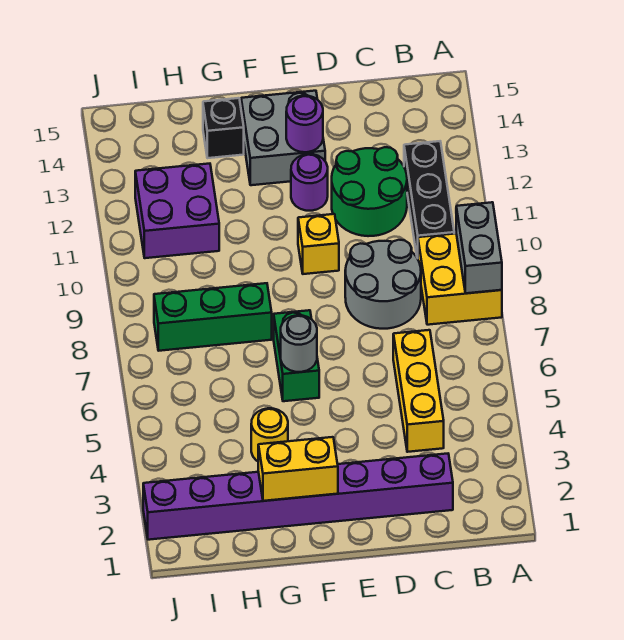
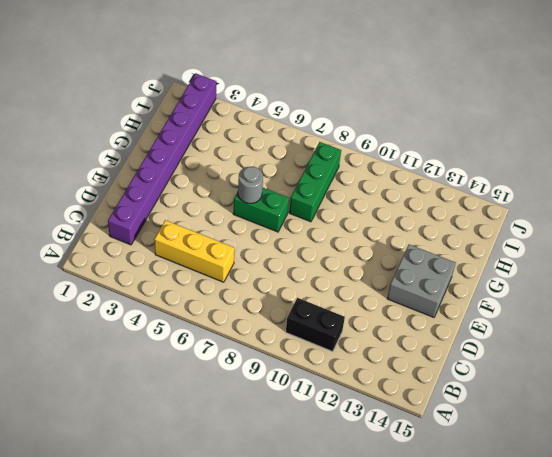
black 1x2 brick [286,298,345,352] -> black 1x3 brick [404,141,454,258]
none -> yellow 2x2 brick [418,234,502,325]
none -> grey 2x2 round brick [345,240,421,329]
none -> green 2x2 round brick [332,147,407,236]

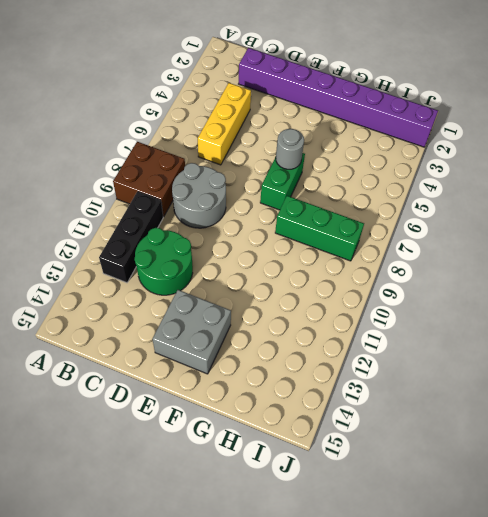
brown 2x2 brick [113,142,185,217] -> yellow 2x2 brick [418,234,502,325]
none -> yellow 1x1 brick [298,214,339,274]
none -> purple 1x1 round brick [291,154,328,211]
none -> yellow 1x1 round brick [251,408,288,461]

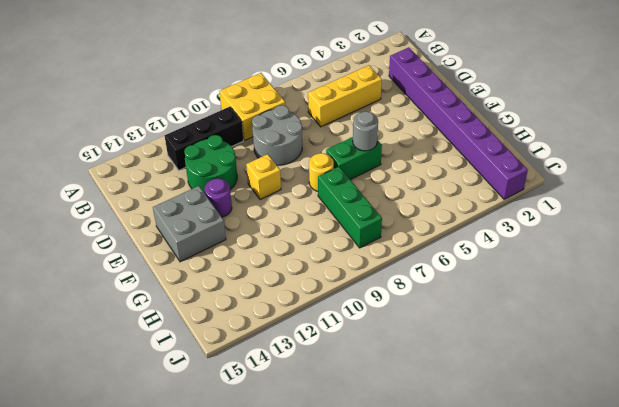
yellow 1x1 round brick [309,153,334,191] -> yellow 1x1 round brick moved to [251,408,288,461]
none -> black 1x1 brick [203,98,244,158]
none -> purple 2x2 brick [135,164,219,258]
none -> grey 1x2 brick [456,202,502,293]

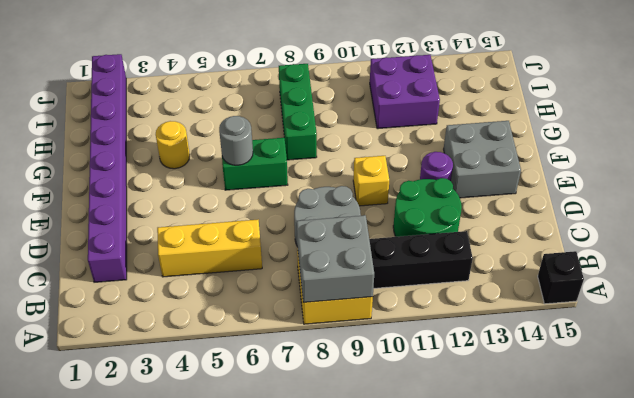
grey 2x2 brick [297,215,374,302] -> grey 1x2 brick [456,202,502,293]
black 1x1 brick [538,251,584,304] -> black 1x1 brick moved to [203,98,244,158]
none -> purple 1x1 round brick [286,96,323,152]
none -> yellow 1x2 brick [258,437,338,501]

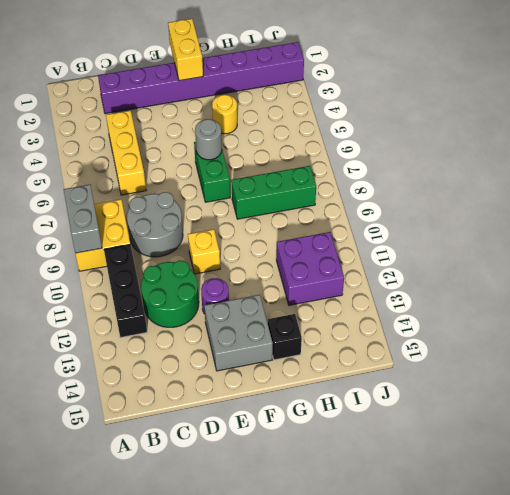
yellow 1x2 brick [168,19,203,81] -> yellow 1x2 brick turned to [258,437,338,501]
none -> purple 1x1 round brick [286,96,323,152]

